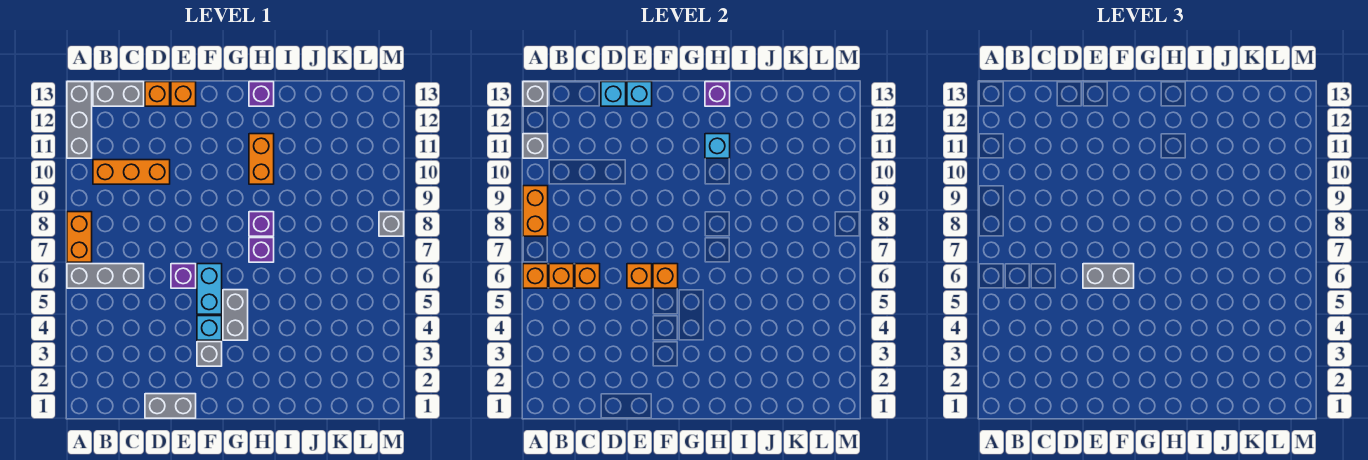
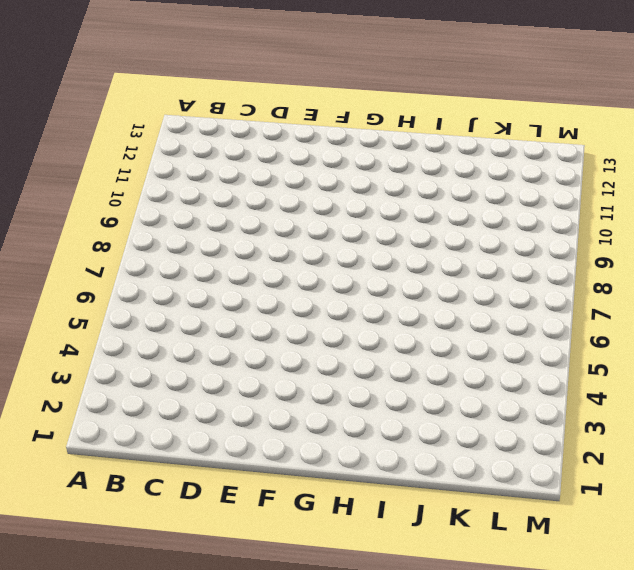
none -> grey 1x3 brick [67,264,144,288]
none -> orange 1x2 brick [67,212,92,262]
none -> grey 1x3 brick [67,82,92,158]
none -> orange 1x3 brick [93,160,170,184]

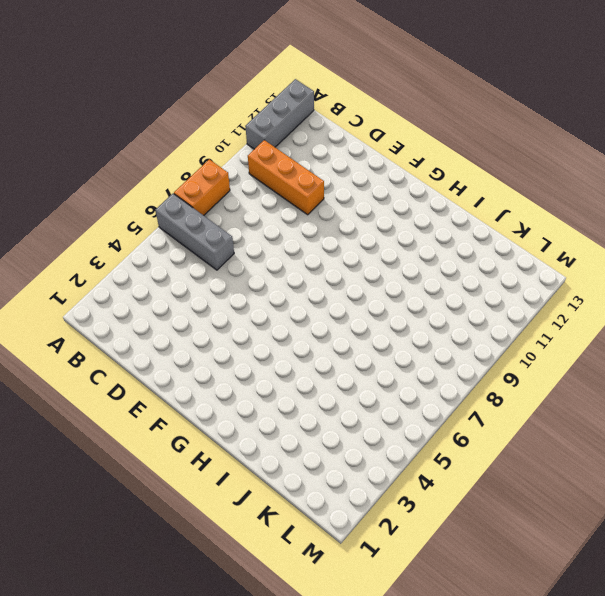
none -> grey 1x2 brick [93,82,144,106]
none -> grey 1x2 brick [145,394,196,418]
none -> orange 1x1 brick [145,82,170,106]
none -> purple 1x1 brick [171,264,196,288]

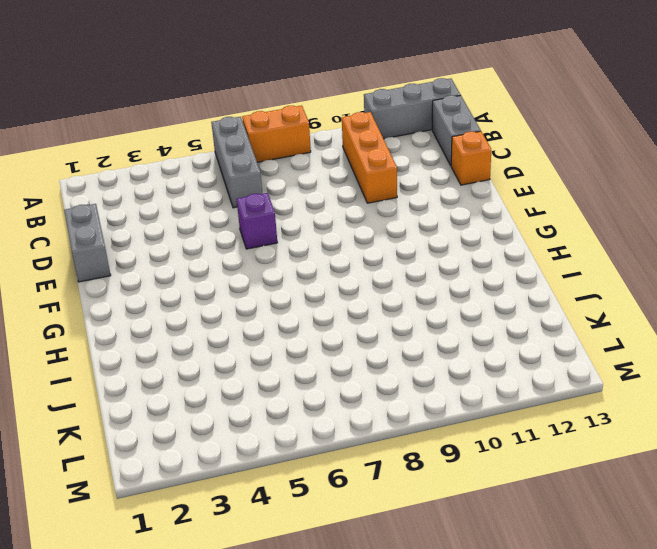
none -> orange 1x1 brick [171,82,196,106]
none -> grey 1x1 brick [197,342,222,366]
none -> cyan 1x1 brick [197,316,222,340]
none -> cyan 1x2 brick [197,264,222,314]

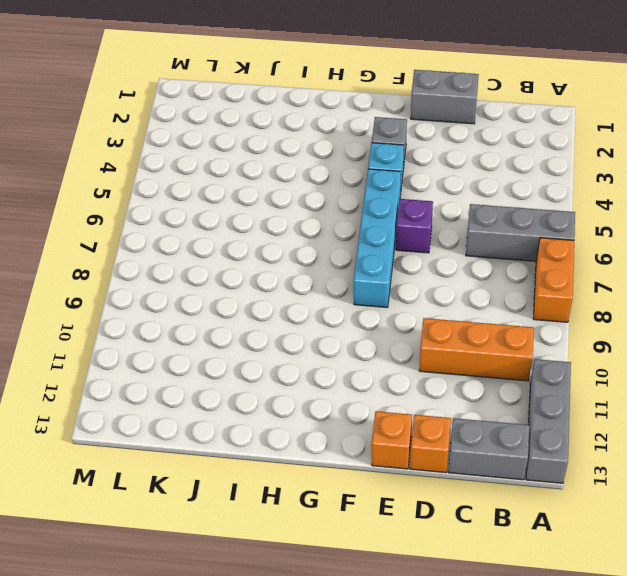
cyan 1x4 brick [353,169,401,307] -> cyan 1x2 brick [197,264,222,314]
none -> grey 1x2 brick [223,290,248,340]
none -> purple 1x1 brick [249,238,274,262]
none -> purple 1x1 brick [249,212,274,236]
none -> orange 1x2 brick [249,134,274,184]

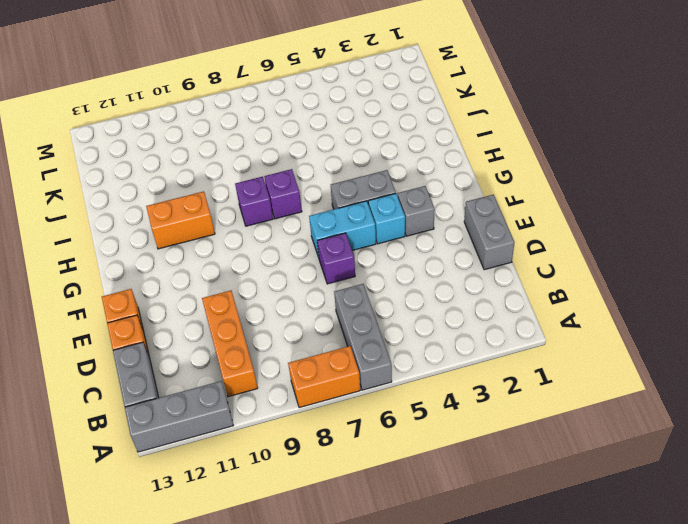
none -> purple 1x1 brick [249,82,274,106]
none -> grey 1x1 brick [379,212,404,236]
none -> orange 1x1 brick [523,264,548,288]
none -> orange 1x2 brick [523,186,548,236]

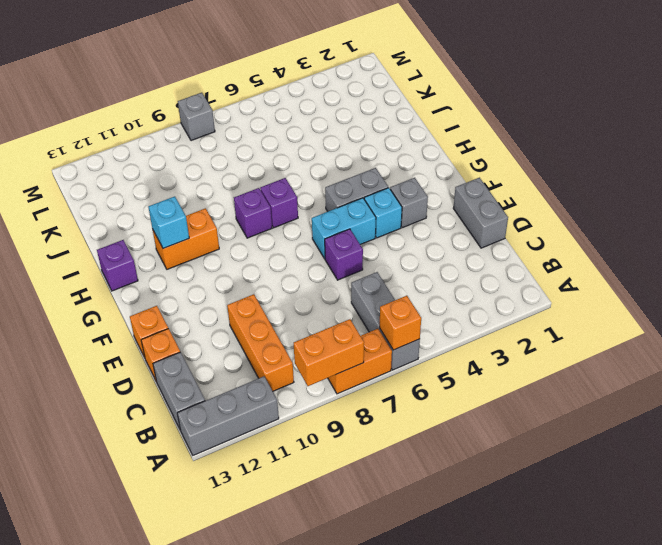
none -> grey 1x1 brick [523,134,548,158]
none -> grey 1x1 brick [523,82,548,106]
none -> orange 1x1 brick [549,264,574,288]
none -> orange 1x1 brick [575,264,600,288]

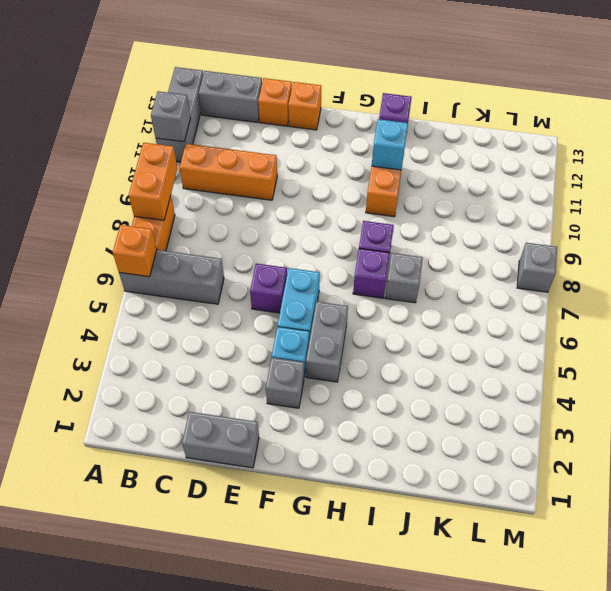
grey 1x1 brick [385,253,423,303] -> grey 1x1 brick moved to [523,82,548,106]
none -> orange 1x1 brick [549,264,574,288]
none -> orange 1x1 brick [575,264,600,288]
none -> cyan 1x1 brick [601,82,626,106]
none -> orange 1x1 brick [627,264,652,288]

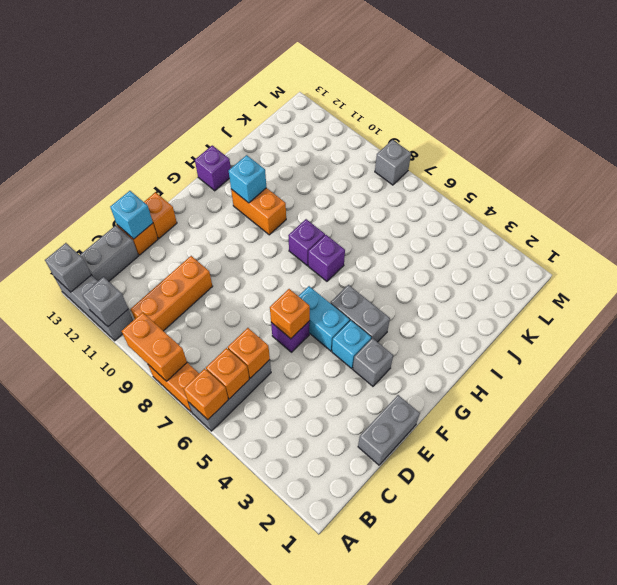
none -> cyan 1x1 brick [627,82,652,106]
none -> orange 1x1 brick [653,264,678,288]
none -> purple 1x1 brick [705,82,730,106]
none -> grey 1x2 brick [1083,264,1134,288]

